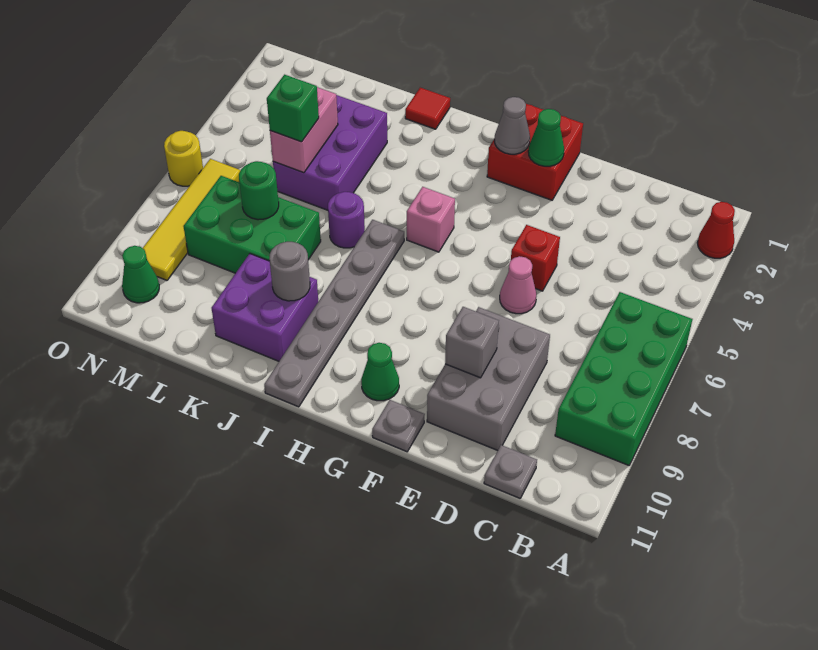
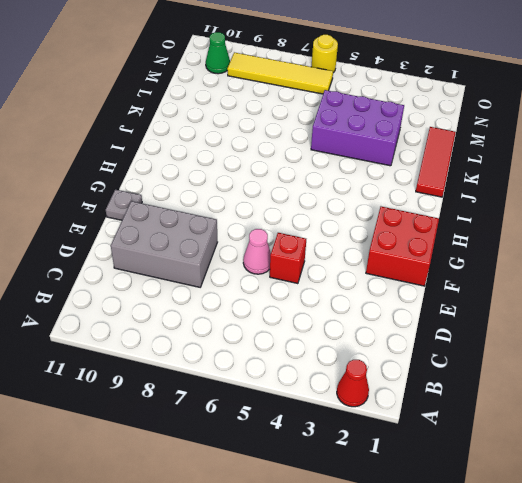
red 1x3 tile [416,127,456,197] -> red 1x1 tile [405,88,450,129]
none -> green 2x4 brick [555,292,692,465]
none -> grey 1x1 plate [484,445,537,498]
none -> green 1x1 cone [361,343,399,401]

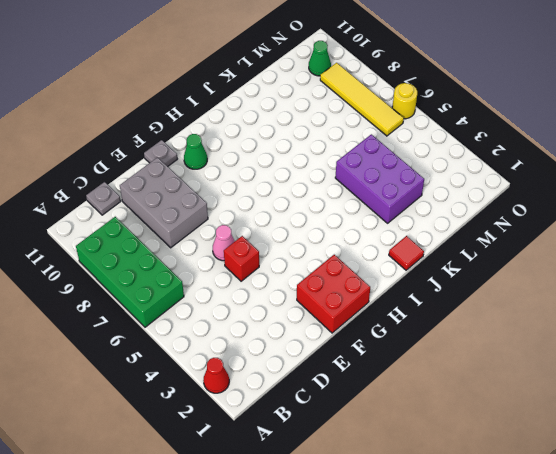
none -> pink 1x1 brick [407,187,455,252]
none -> grey 1x6 plate [264,220,404,407]
none -> purple 1x1 round brick [328,192,365,248]

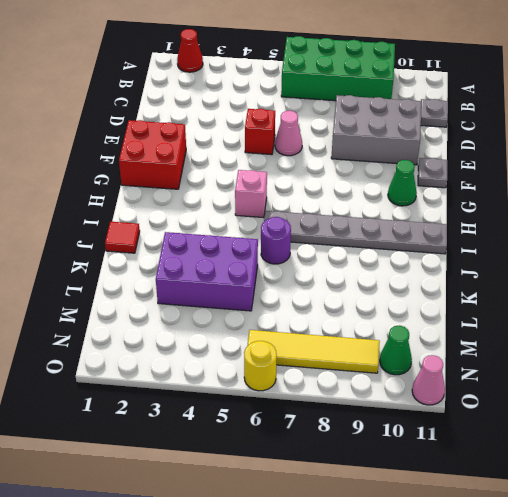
pink 1x1 cone [412,355,445,405] -> none
none -> purple 2x2 brick [212,254,318,361]
none -> green 2x3 brick [183,176,321,273]
none -> grey 1x1 brick [445,307,499,378]

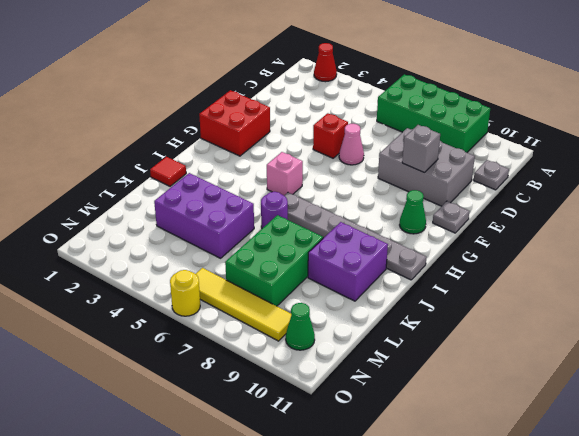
none -> green 1x1 cone [528,109,564,166]
none -> grey 1x1 cone [494,97,530,154]
none -> grey 1x1 round brick [269,242,310,301]

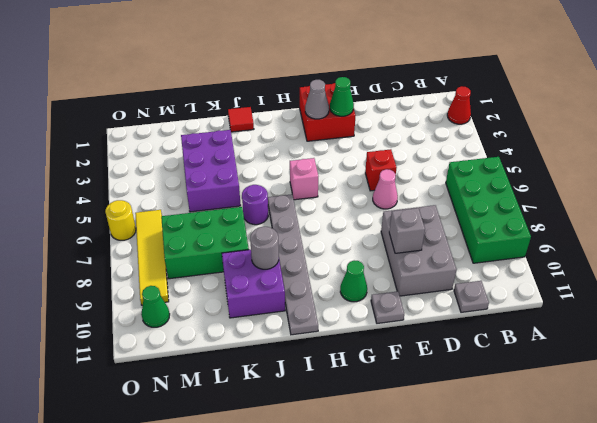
none -> pink 1x2 brick [270,87,338,173]
none -> green 1x1 round brick [239,161,279,220]
none -> green 1x1 brick [267,75,319,142]

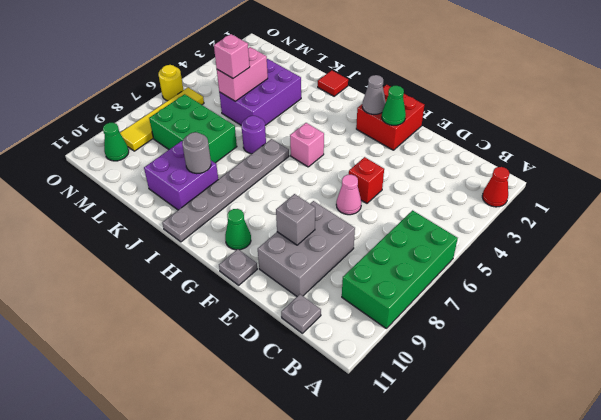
pink 1x1 brick [214,34,250,78] -> green 1x1 brick [267,75,319,142]
none -> green 1x1 round brick [239,161,279,220]

